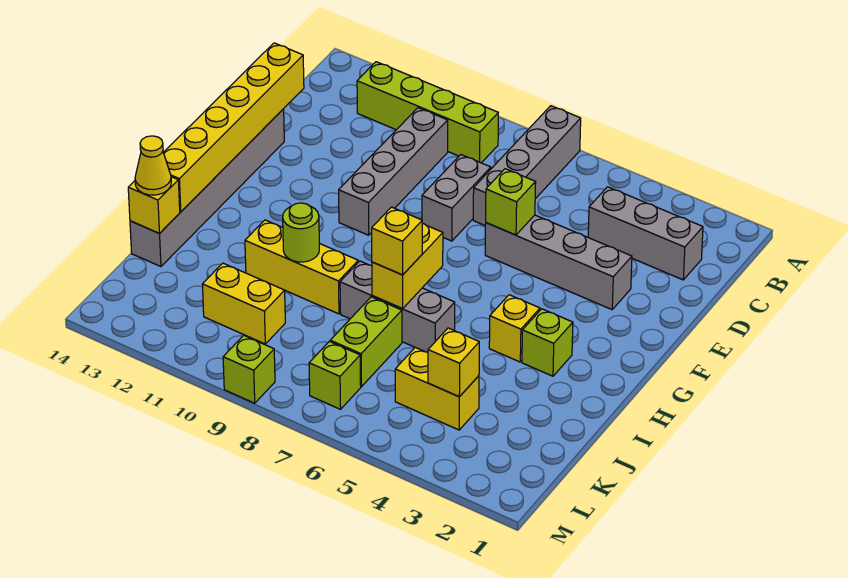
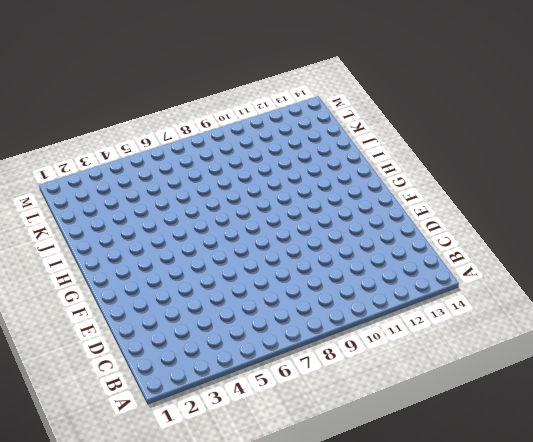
none -> grey 1x4 brick [473,106,581,225]
none -> lime 1x4 brick [357,62,499,163]
none -> grey 1x3 brick [588,187,703,280]

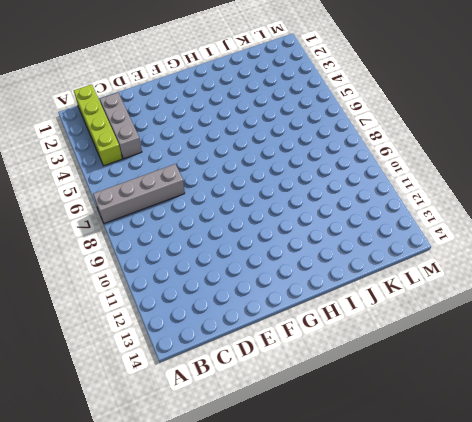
lime 1x4 brick [74,84,122,166] -> lime 1x4 brick moved to [357,62,499,163]
none -> grey 1x4 brick [339,108,448,235]
none -> grey 1x2 brick [422,155,491,241]
none -> grey 1x4 brick [485,215,632,310]

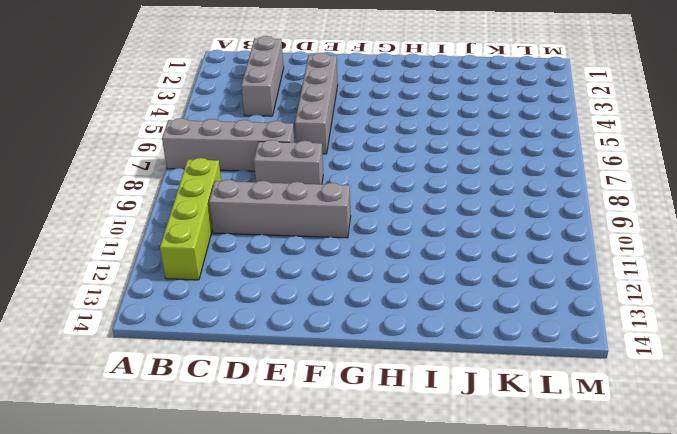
none -> grey 1x6 brick [130,109,284,267]
none -> lime 1x1 brick [522,309,573,376]
none -> yellow 1x1 brick [489,295,540,362]

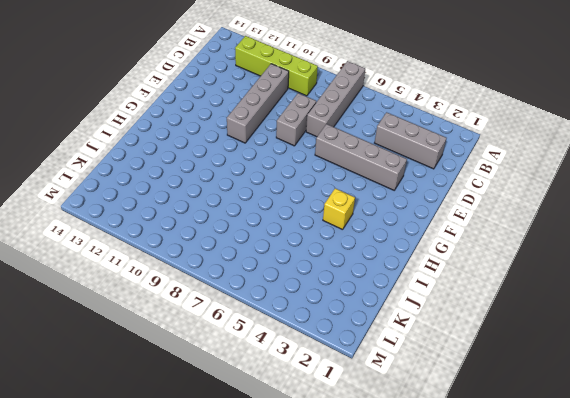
none -> grey 1x6 brick [130,109,284,267]
none -> lime 1x1 brick [522,309,573,376]
none -> grey 1x3 brick [340,261,455,353]

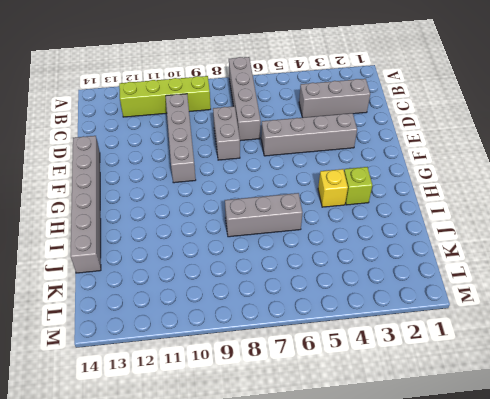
none -> yellow 1x3 brick [245,220,358,314]
none -> lime 1x2 brick [330,297,402,387]
none -> yellow 1x2 brick [395,348,479,430]

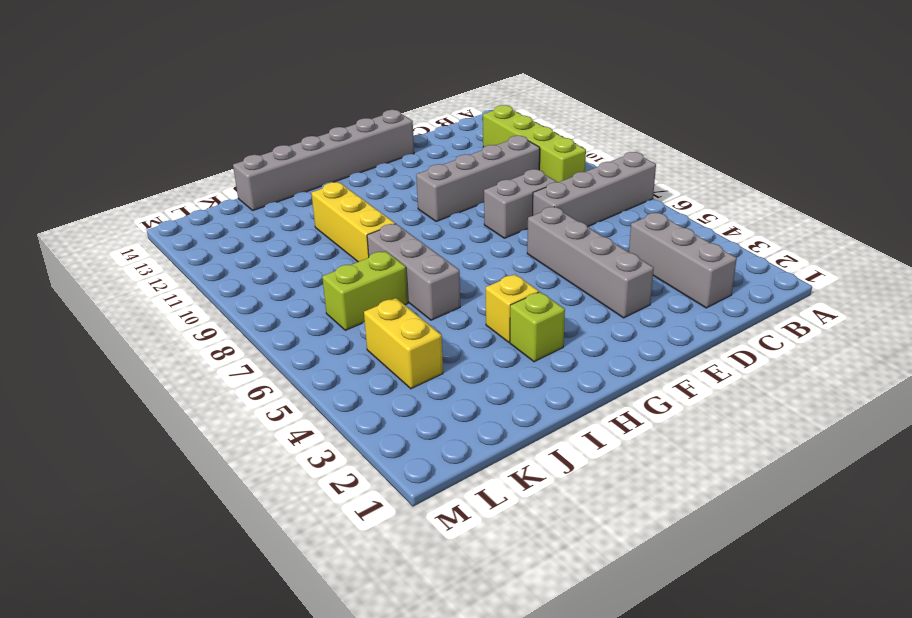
none -> yellow 1x2 brick [202,263,285,344]
none -> lime 1x1 brick [309,341,361,409]
none -> lime 1x1 brick [223,335,275,403]

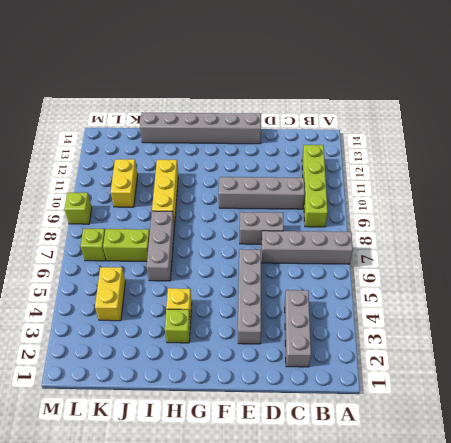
none -> yellow 1x6 brick [163,43,304,212]
none -> lime 1x1 brick [486,169,536,235]
none -> yellow 1x2 brick [372,223,443,309]

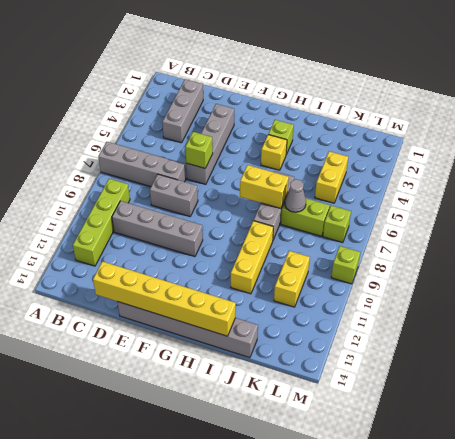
grey 1x1 cone [285,179,306,212] -> none
none -> lime 1x1 round brick [283,203,319,262]
none -> yellow 1x1 brick [128,177,180,233]
none -> yellow 1x1 brick [428,328,479,397]

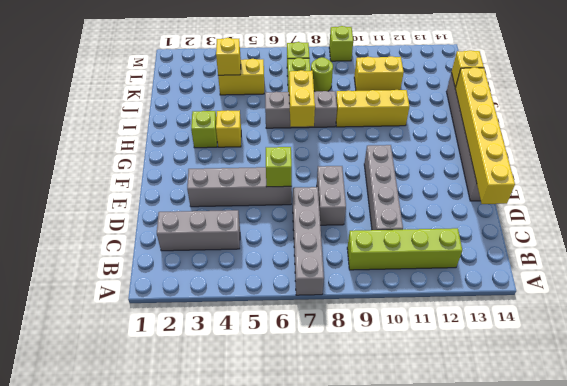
lime 1x1 round brick [311,57,333,92] -> lime 1x1 round brick moved to [283,203,319,262]
none -> yellow 1x1 brick [372,207,422,275]
none -> yellow 1x1 cone [135,136,171,195]

